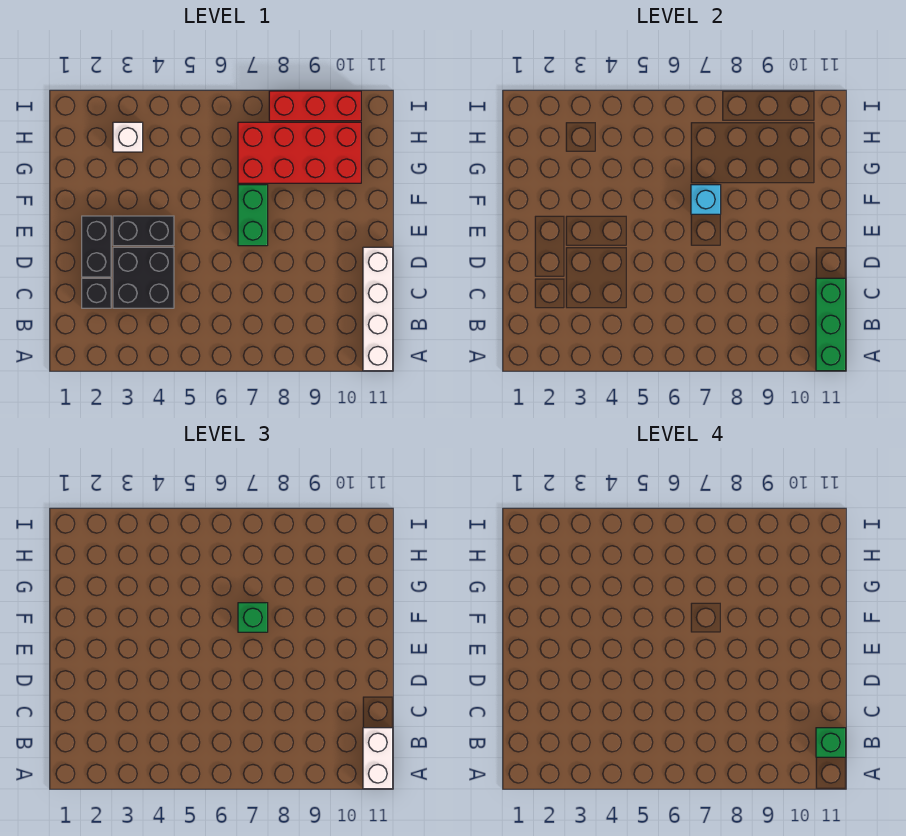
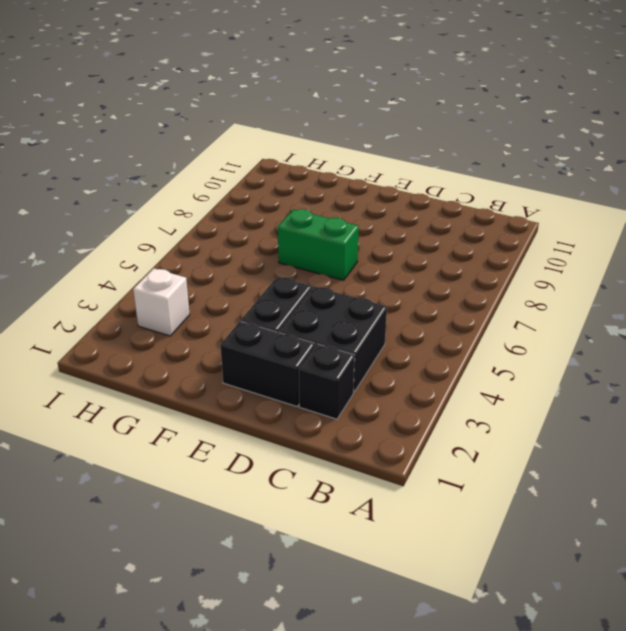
none -> white 1x4 brick [363,247,393,371]
none -> red 2x4 brick [238,122,361,183]
none -> red 1x3 brick [269,91,361,121]

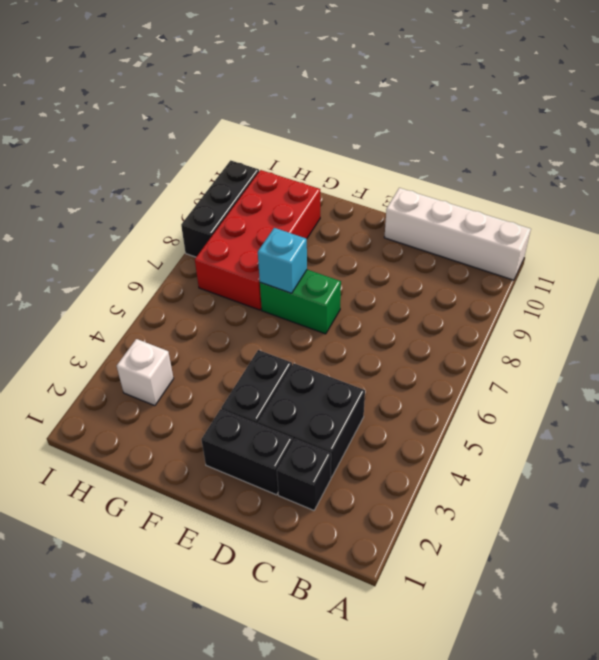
black 1x3 brick [181,160,259,257] -> red 1x3 brick [269,91,361,121]
none -> green 1x3 brick [816,278,846,371]
none -> white 1x2 brick [363,728,393,789]
none -> green 1x1 brick [238,603,268,632]

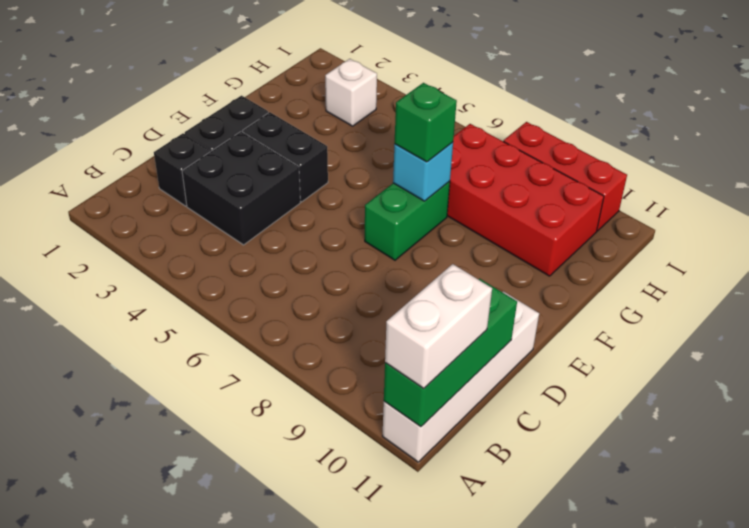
none -> green 1x1 brick [816,728,846,757]

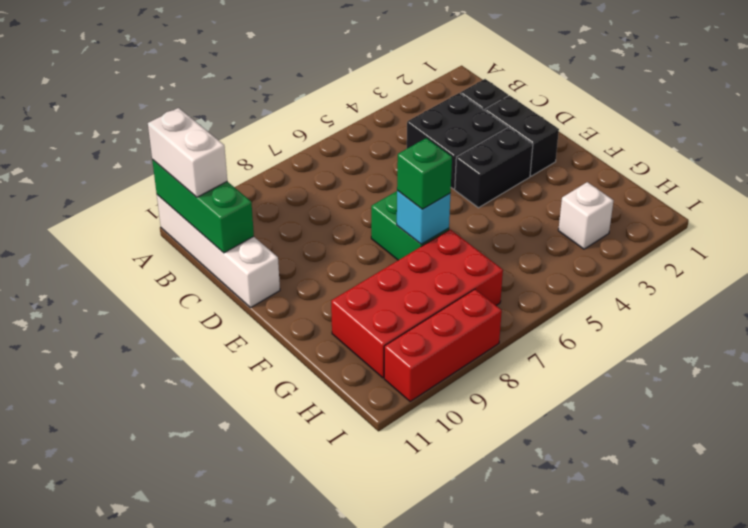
none -> green 1x1 brick [816,728,846,757]

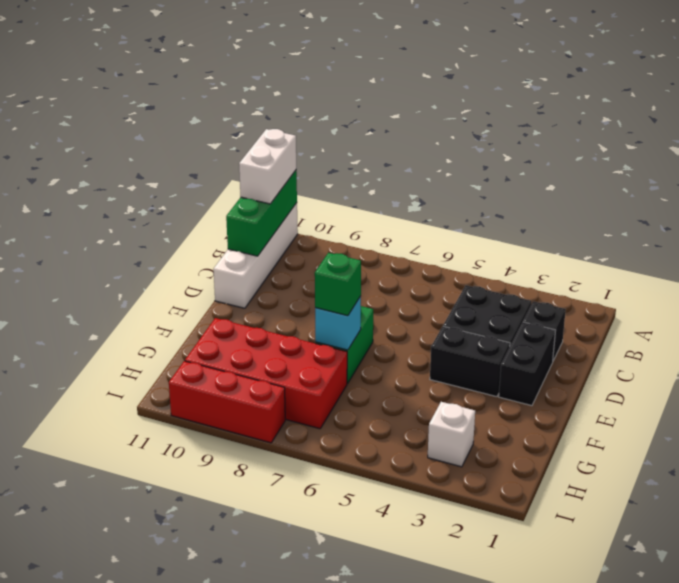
none -> green 1x1 brick [816,728,846,757]

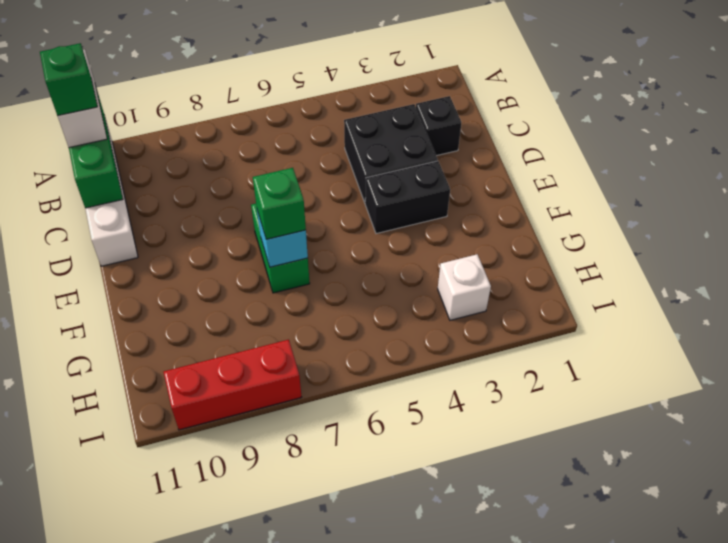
none -> black 1x2 brick [82,216,111,277]
none -> red 2x4 brick [238,122,361,183]

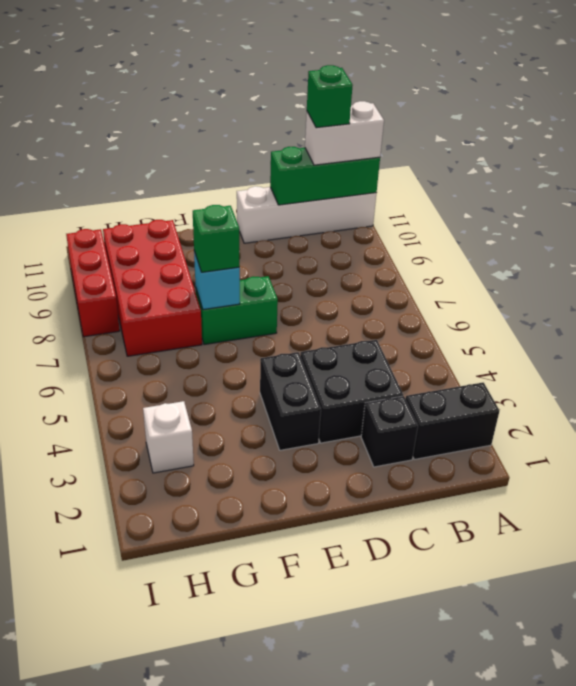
black 1x2 brick [405,382,499,459] -> black 1x2 brick moved to [82,216,111,277]

